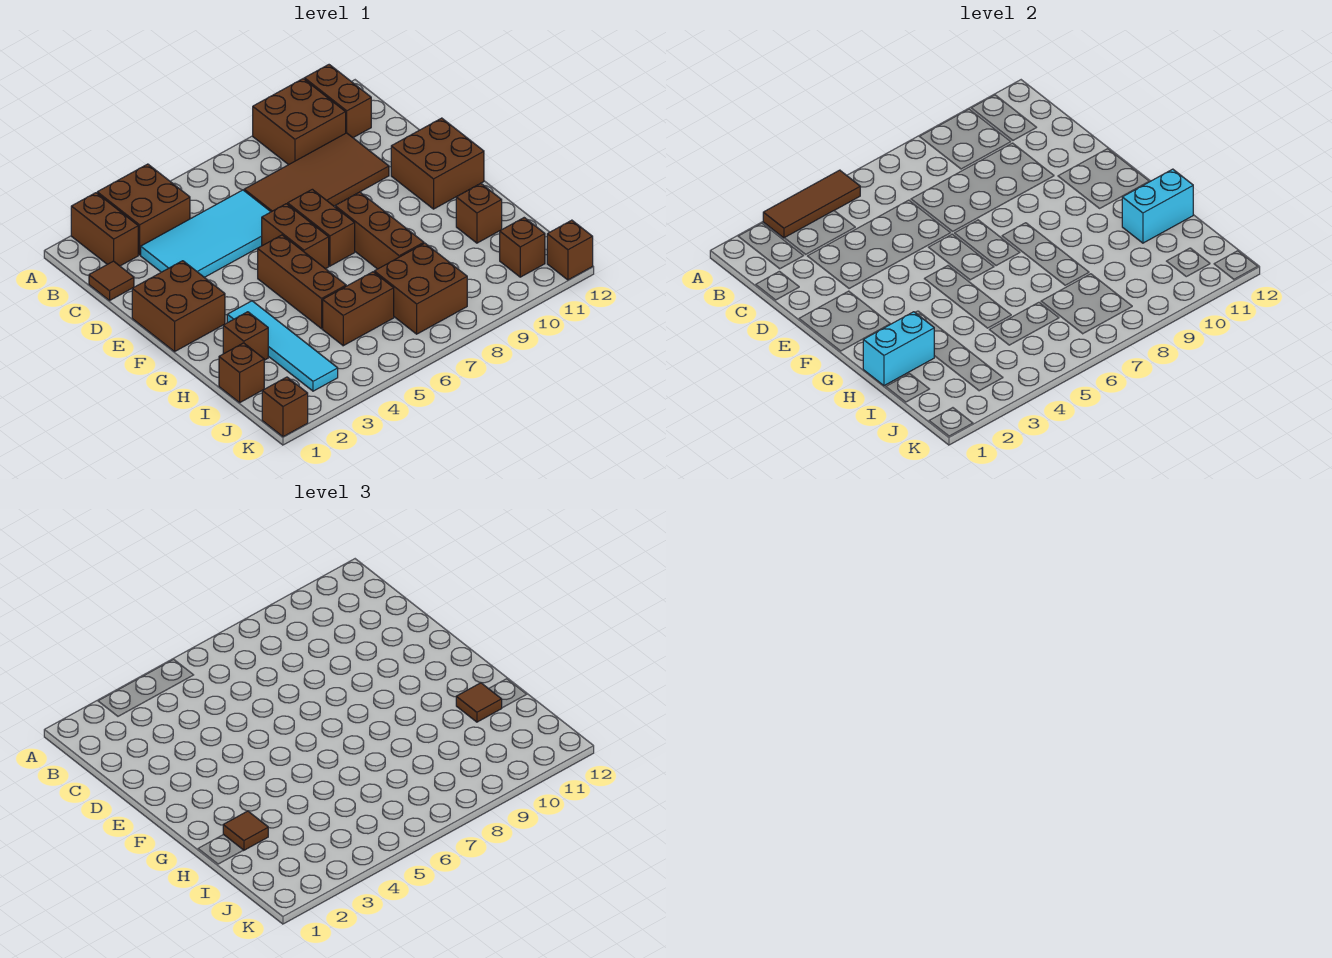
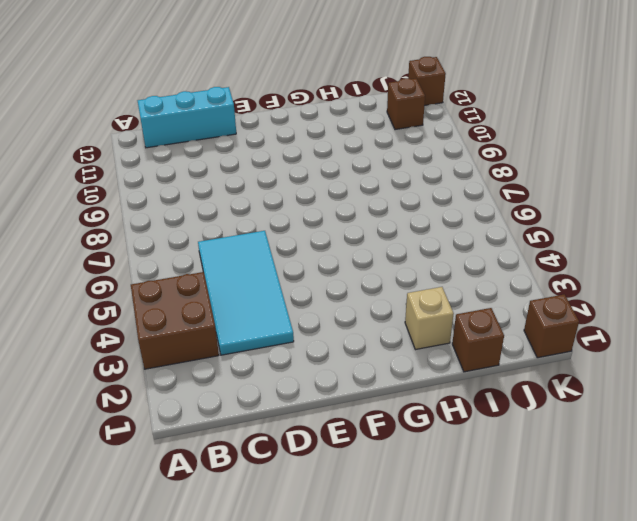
cyan 1x3 brick [138,87,236,148] -> none
tan 1x1 brick [405,287,454,350] -> brown 1x1 brick [223,312,268,360]
none -> brown 1x2 brick [71,193,138,266]
none -> brown 2x2 brick [253,79,346,165]
none -> brown 1x2 brick [304,65,371,138]

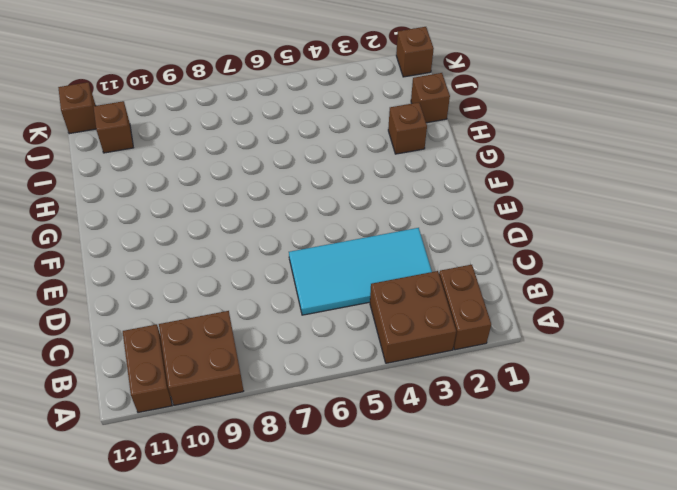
none -> brown 1x1 tile [89,261,134,301]
none -> brown 2x4 tile [244,133,389,212]
none -> brown 2x2 brick [132,261,225,352]

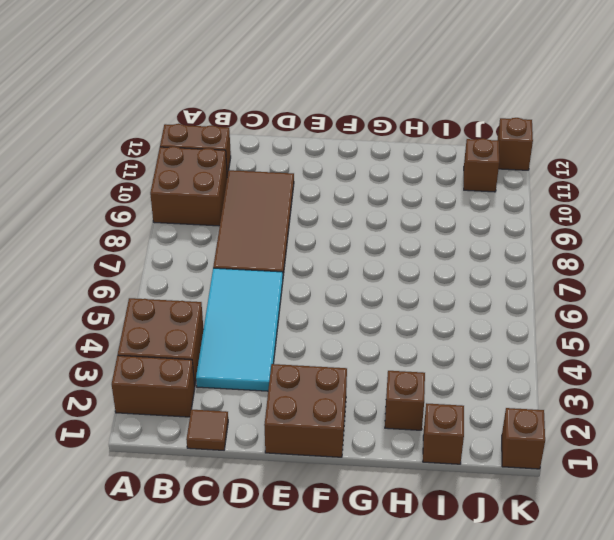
none -> brown 1x2 brick [262,204,329,269]
none -> brown 1x2 brick [288,189,355,266]
none -> brown 2x2 brick [391,118,484,209]

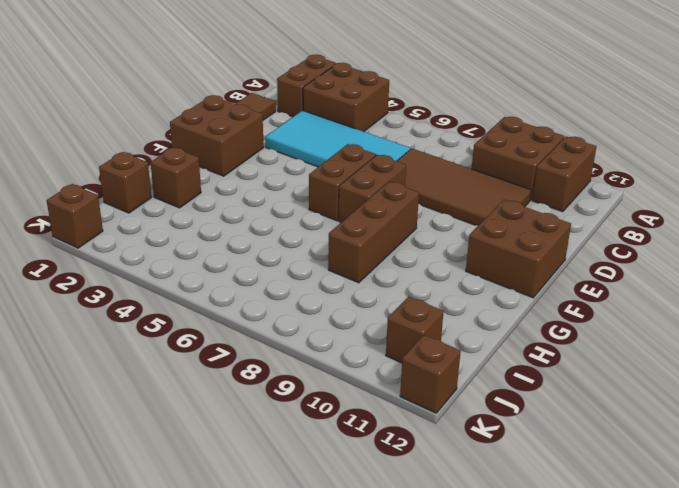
none -> brown 1x3 brick [258,235,346,329]
none -> cyan 1x4 tile [227,301,338,391]
none -> brown 1x1 brick [456,183,502,243]

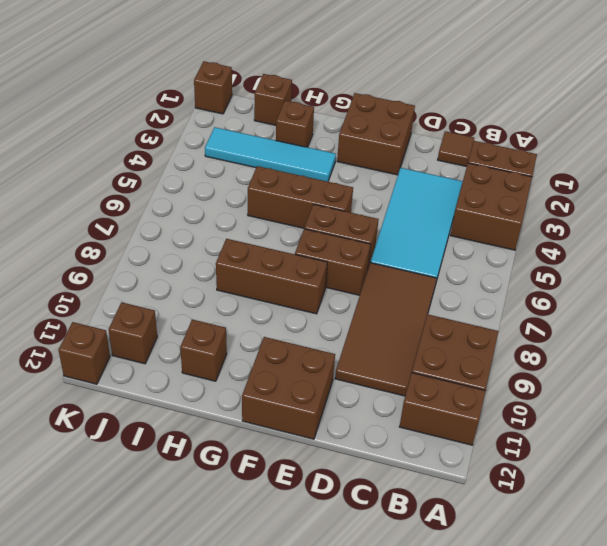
none -> brown 1x2 brick [323,272,394,346]
none -> brown 2x2 brick [374,243,467,334]
none -> brown 1x3 tile [763,170,860,238]

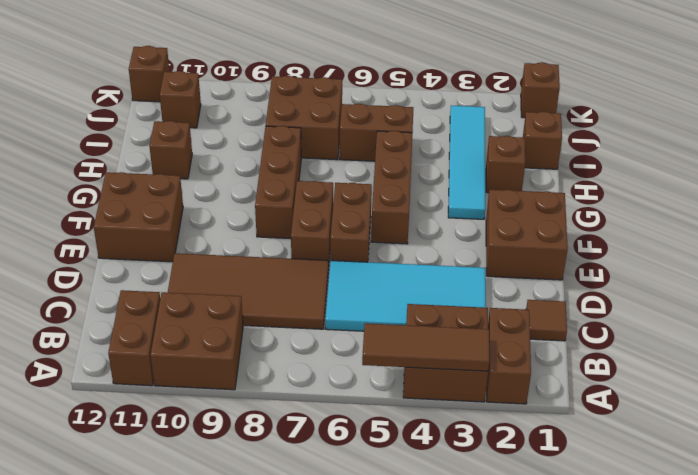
none -> cyan 1x2 brick [863,312,934,386]
none -> cyan 1x2 brick [1122,169,1193,243]
none -> brown 1x1 tile [223,811,268,850]

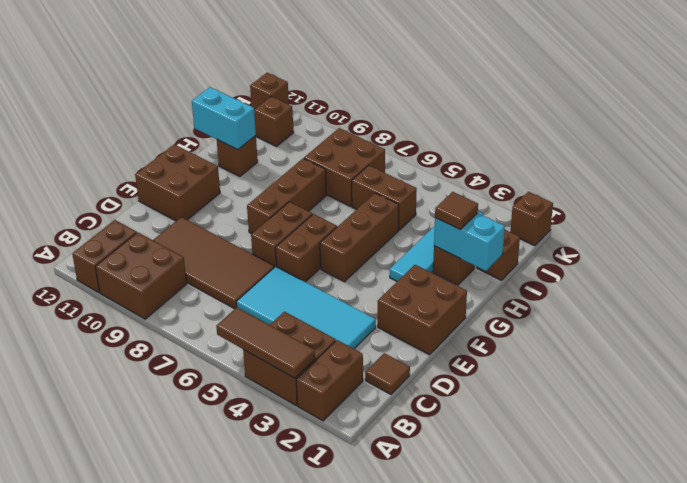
none -> brown 1x1 tile [456,683,502,722]

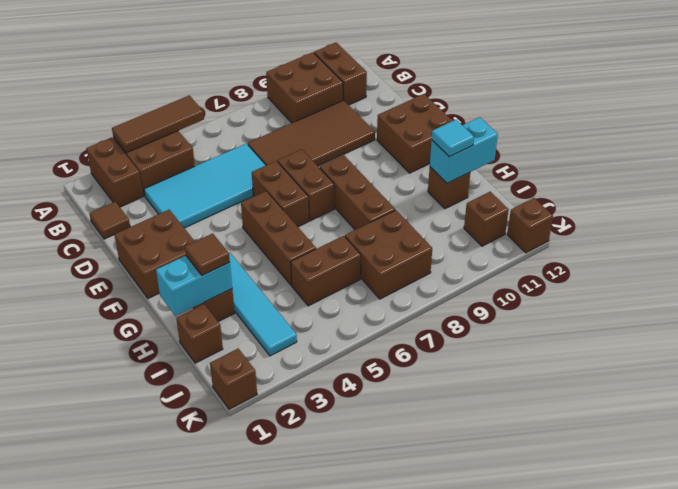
cyan 1x1 tile [432,120,474,157] -> brown 1x1 tile [456,683,502,722]

